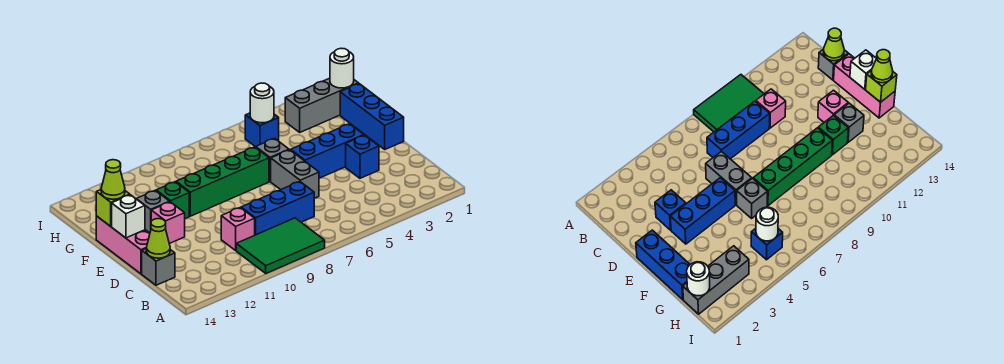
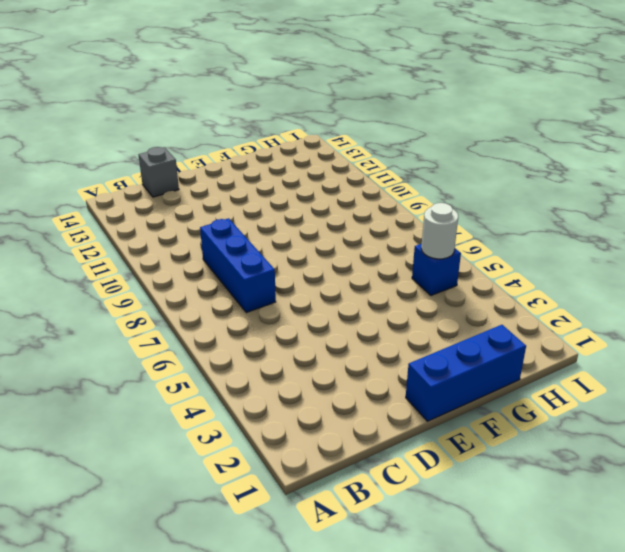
none -> green 2x3 tile [236,218,325,273]
none -> pink 1x1 brick [221,208,255,250]
none -> blue 1x1 brick [346,135,379,178]

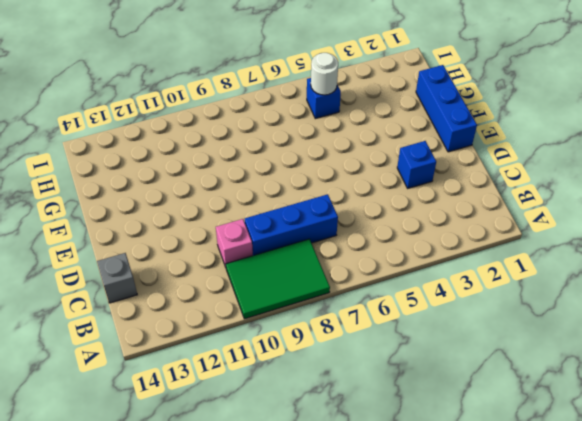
none -> grey 1x2 brick [271,150,319,198]
none -> pink 1x3 brick [96,216,150,274]
none -> blue 1x3 brick [291,124,364,178]

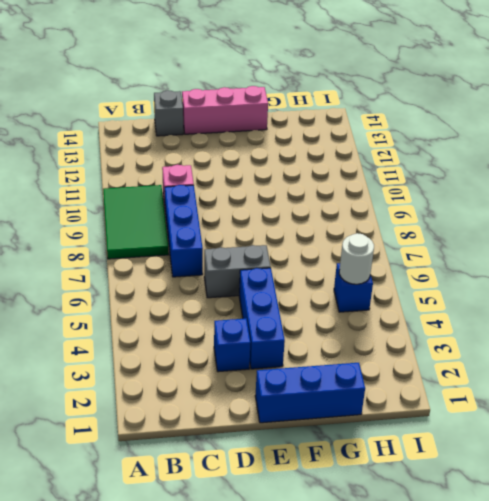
none -> pink 1x1 brick [151,202,185,244]
none -> grey 1x1 brick [256,138,289,182]
none -> green 1x4 brick [176,147,269,216]

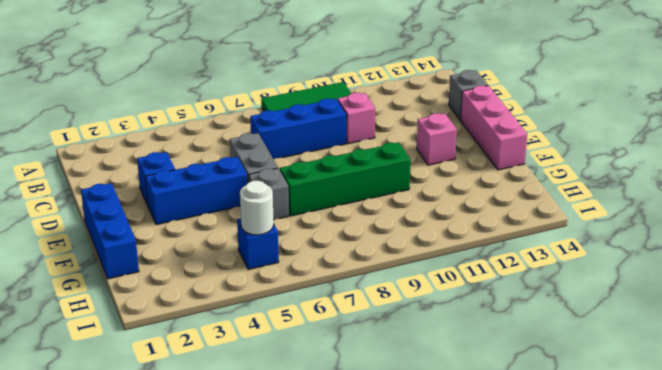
none -> green 1x1 brick [156,182,189,219]
none -> grey 1x1 brick [137,191,170,233]
none -> grey 1x3 brick [285,78,358,132]

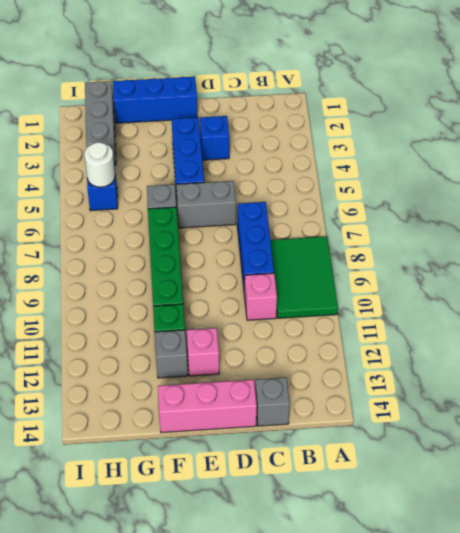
none -> lime 1x1 cone [146,219,170,258]
none -> white 1x1 brick [112,195,145,238]
none -> lime 1x1 brick [96,190,130,226]

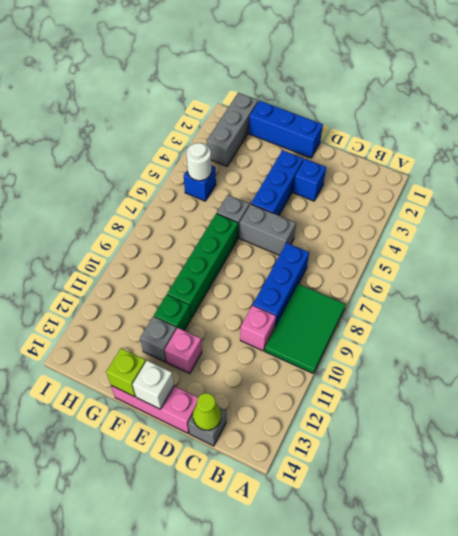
none -> white 1x1 round brick [330,48,354,88]
none -> lime 1x1 cone [101,160,125,199]

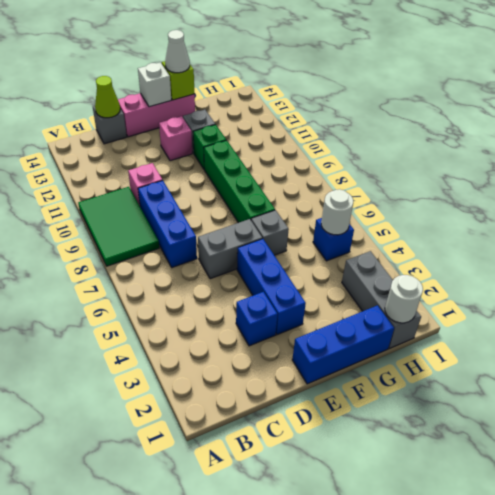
white 1x1 cone [165,30,190,73] -> lime 1x1 cone [101,160,125,199]

